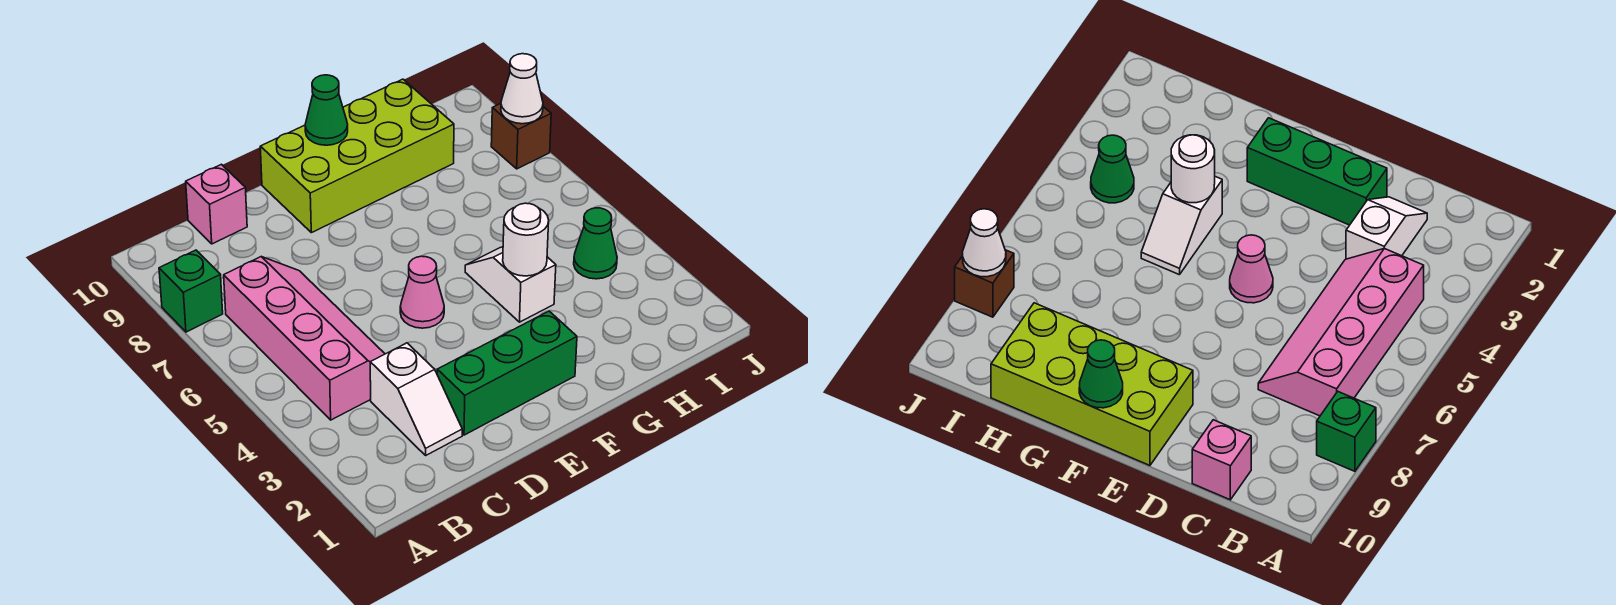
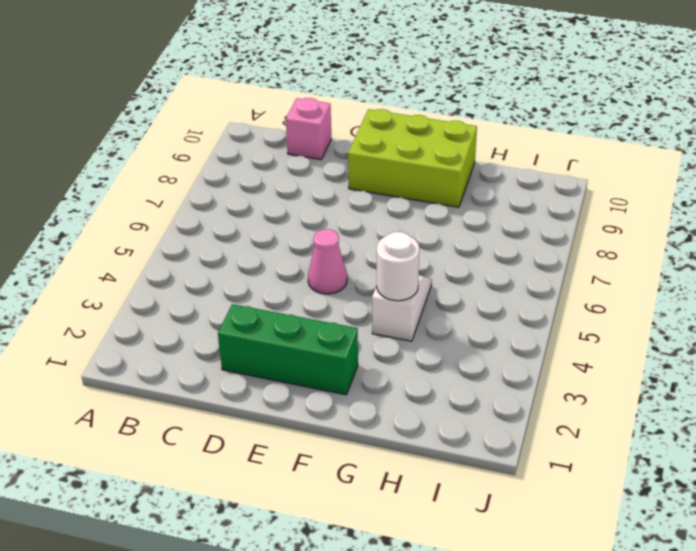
lime 2x3 brick [348,109,477,207] -> lime 2x4 brick [260,79,454,233]
none -> green 1x1 brick [159,250,223,332]
none -> pink 2x4 slope [224,257,385,420]
none -> white 1x2 slope [370,343,462,455]

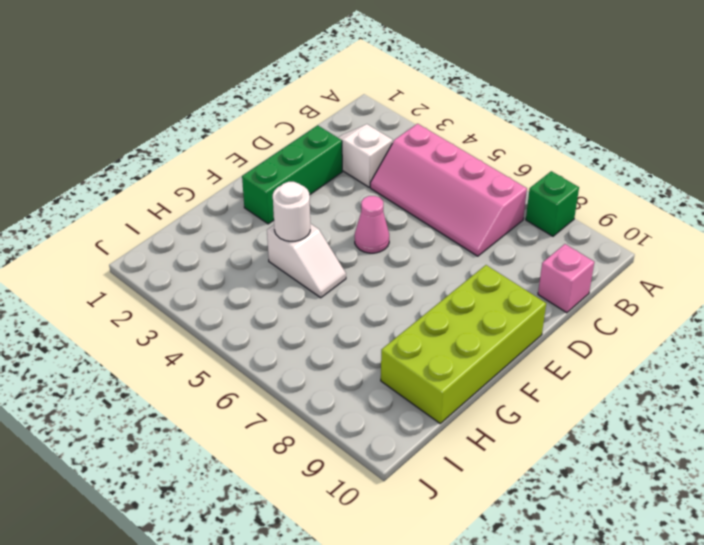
none -> green 1x1 cone [574,208,617,279]
none -> brown 1x1 brick [491,103,551,169]
none -> green 1x1 cone [305,75,348,145]

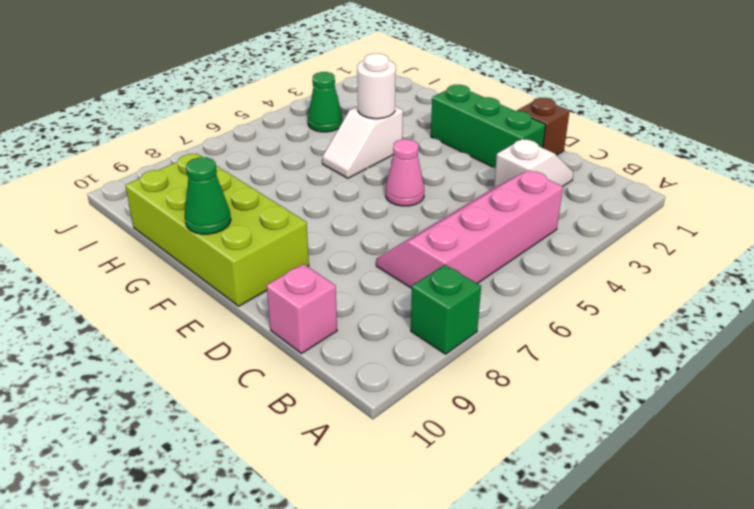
brown 1x1 brick [517,98,570,155] -> brown 1x1 brick moved to [491,103,551,169]
none -> white 1x1 cone [501,54,543,124]

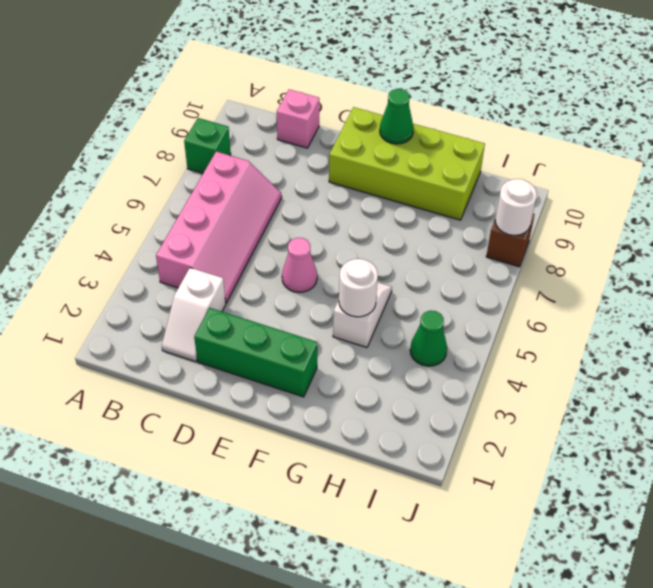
white 1x1 round brick [495,179,537,235] -> white 1x1 cone [501,54,543,124]

